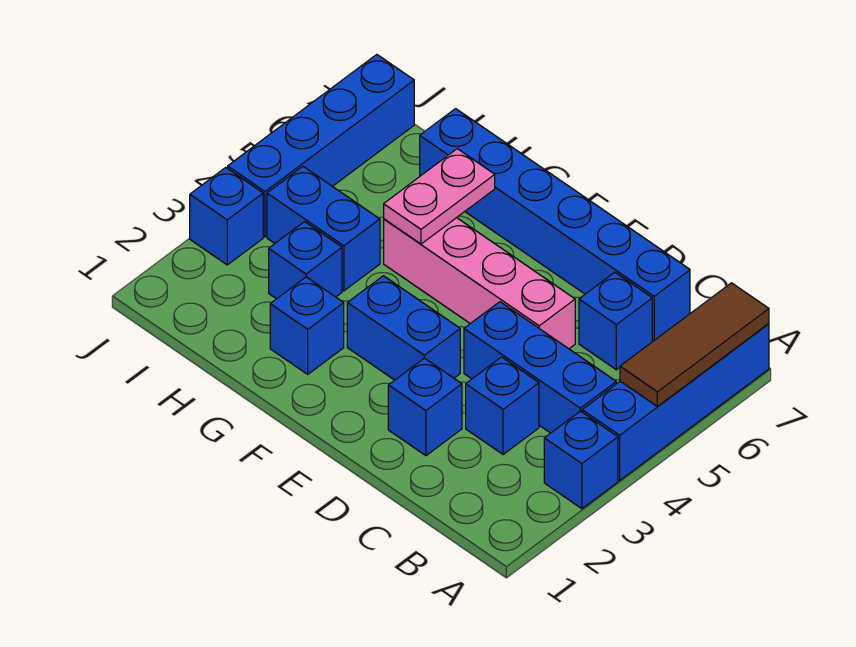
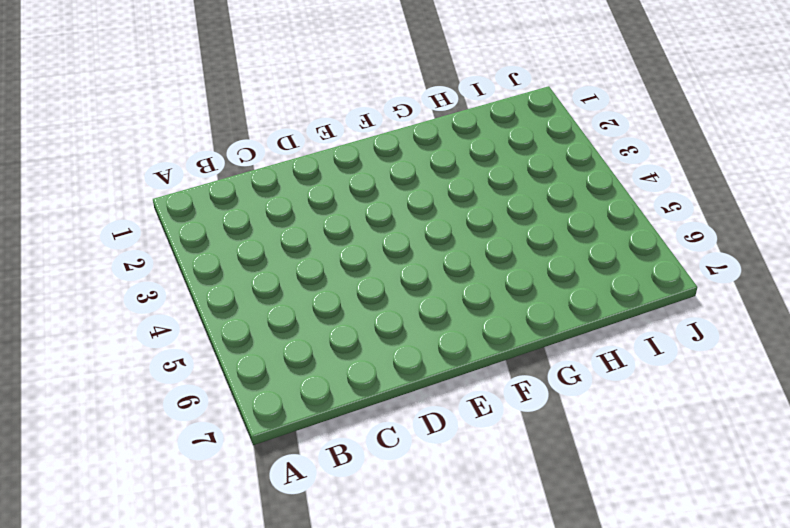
none -> blue 1x1 brick [544,411,618,509]
none -> blue 1x4 brick [582,324,769,480]
none -> blue 1x3 brick [464,302,616,433]

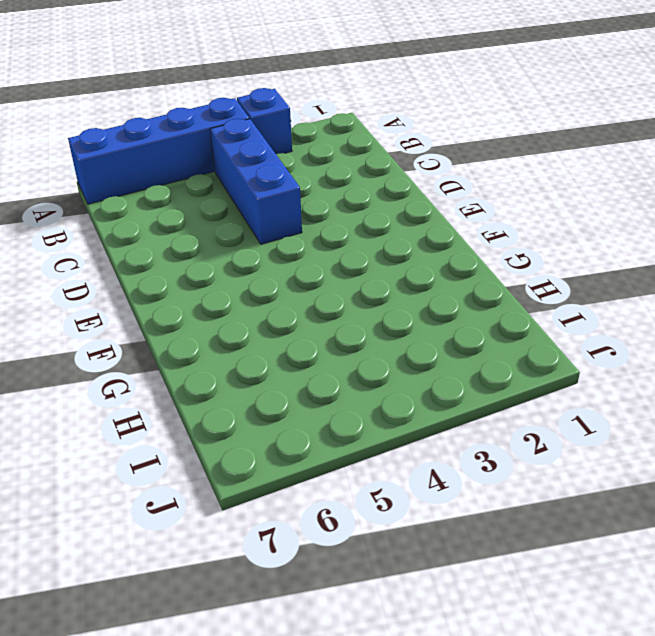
none -> blue 1x1 brick [466,357,539,454]
none -> blue 1x1 brick [579,272,652,370]
none -> blue 1x6 brick [420,109,690,341]

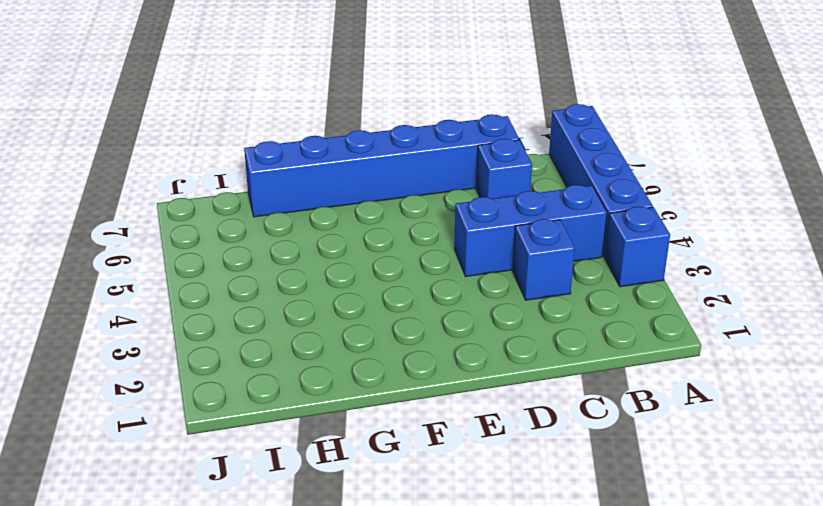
none -> blue 1x1 brick [388,358,462,456]
none -> pink 1x4 brick [384,218,575,349]
none -> blue 1x2 brick [347,276,460,380]

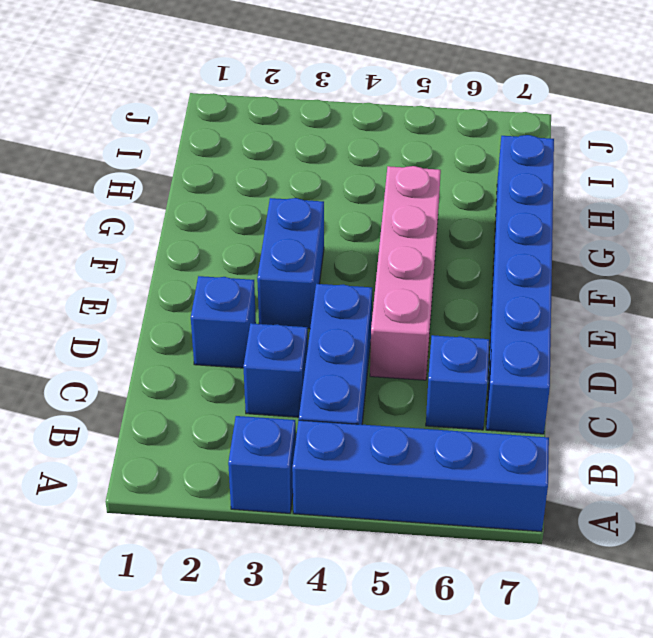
none -> blue 1x1 brick [270,277,344,374]
none -> blue 1x1 brick [269,222,342,299]
none -> blue 1x2 brick [267,166,380,291]

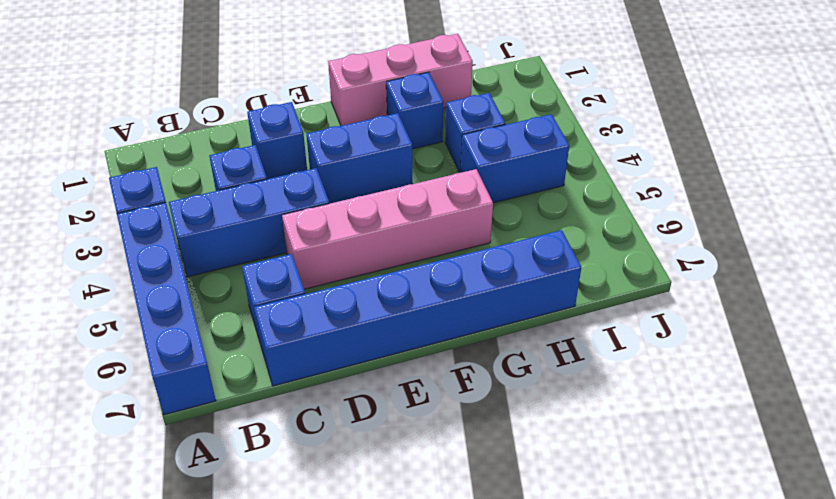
pink 1x3 brick [328,34,473,126] -> none
none -> blue 1x1 brick [190,167,263,265]
none -> blue 1x4 brick [228,55,414,237]
none -> brown 1x3 tile [620,283,769,406]

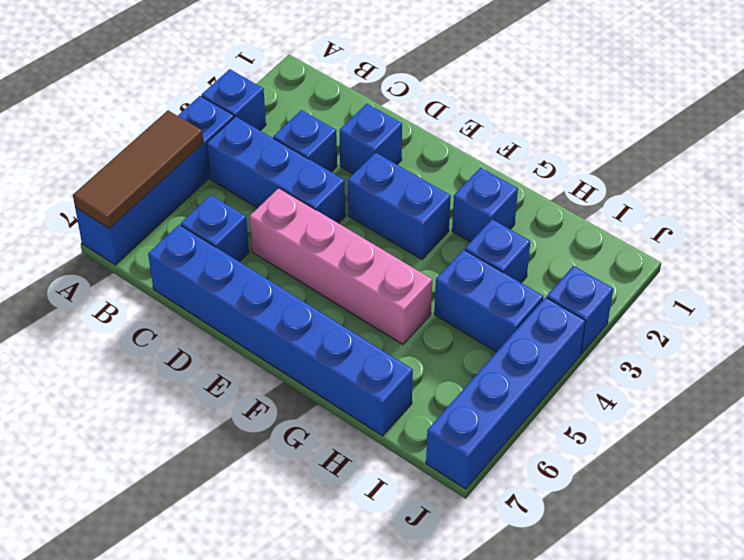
none -> pink 1x2 plate [384,149,495,244]

